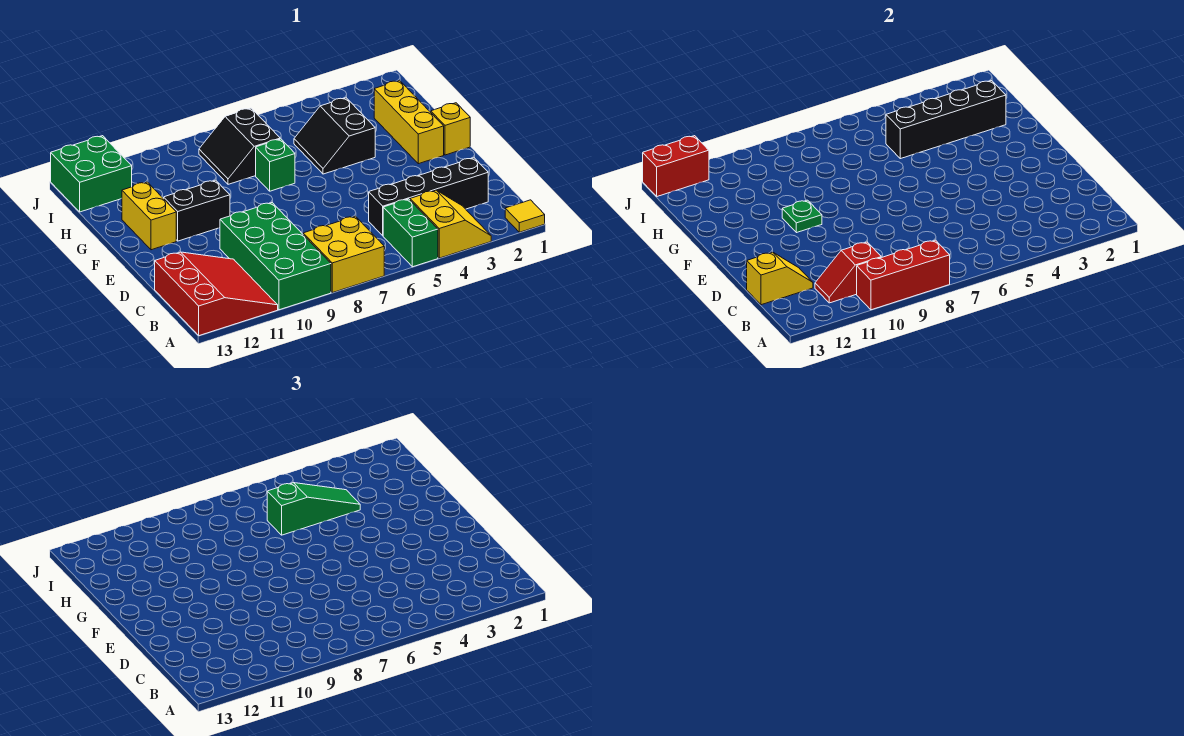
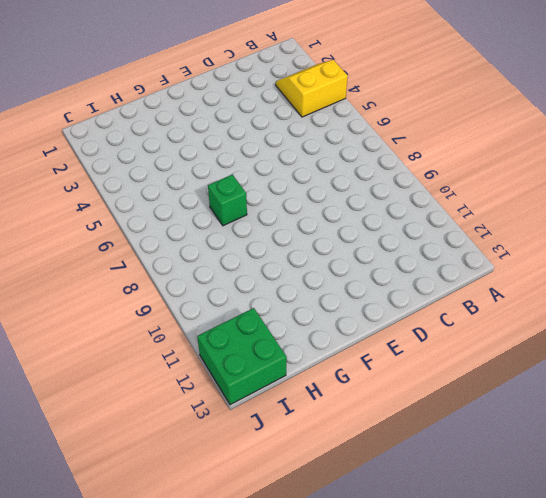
none -> yellow 1x1 tile [505,200,545,232]
none -> green 1x2 brick [383,199,438,267]
none -> yellow 2x2 brick [303,216,384,293]

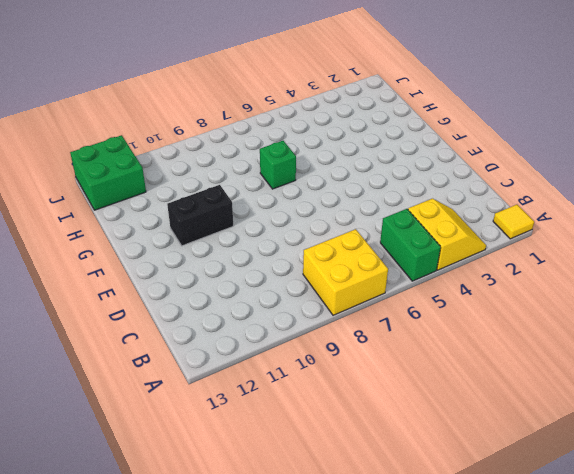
none -> green 2x4 brick [220,203,331,310]
none -> red 3x3 slope [155,252,278,336]
none -> black 1x4 brick [369,158,488,236]

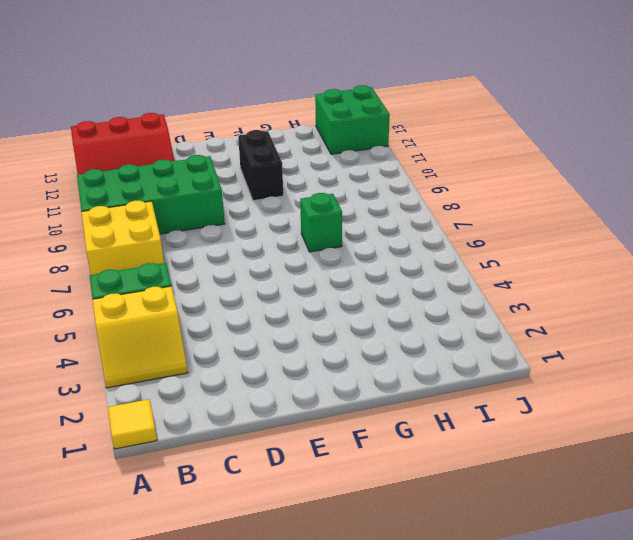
none -> black 1x4 brick [369,158,488,236]
none -> yellow 1x1 brick [431,103,470,155]
none -> yellow 1x3 brick [374,81,444,164]

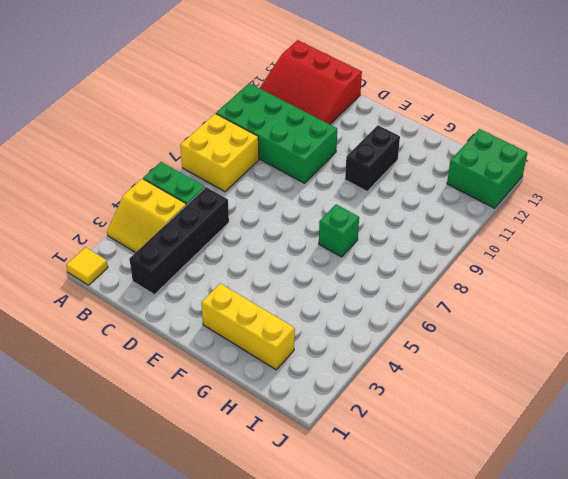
none -> yellow 1x1 brick [431,103,470,155]
none -> yellow 1x2 brick [122,182,176,250]
none -> black 2x2 slope [294,98,375,174]

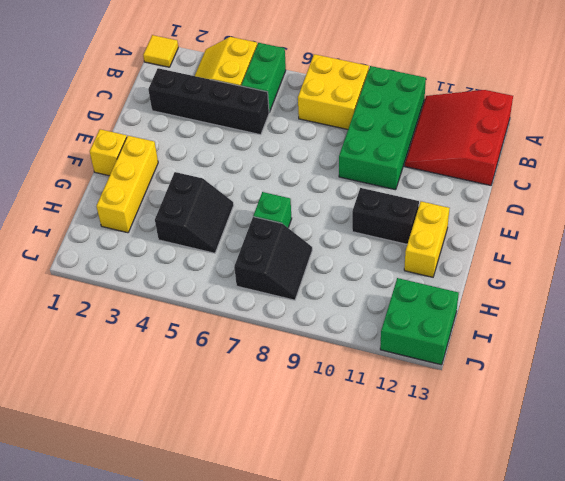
none -> red 1x3 brick [857,240,950,310]
none -> red 1x2 slope [815,242,881,303]
none -> yellow 1x2 slope [747,252,813,305]

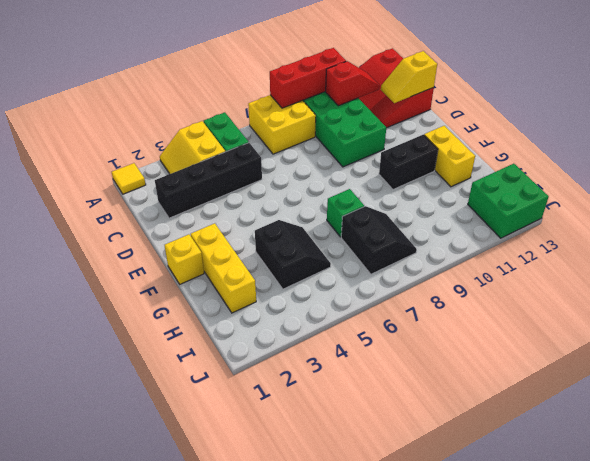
none -> green 1x1 plate [782,200,822,233]
none -> black 1x4 brick [886,81,1006,159]
none -> red 1x2 brick [643,136,709,196]

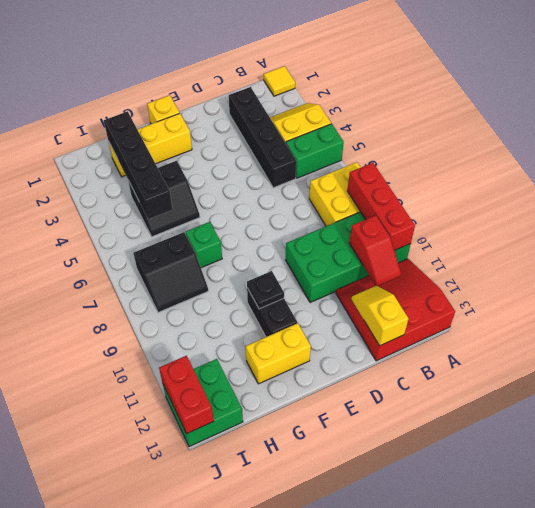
black 1x1 plate [247,271,284,309] -> green 1x1 plate [782,200,822,233]
none -> green 1x3 slope [267,483,360,535]

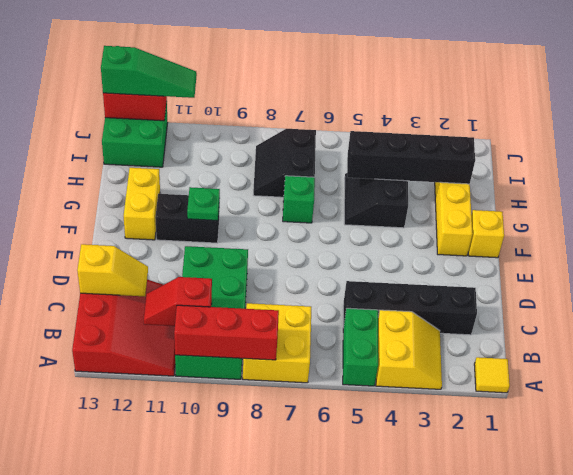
green 1x3 slope [101,46,197,98] -> green 1x3 slope moved to [267,483,360,535]

